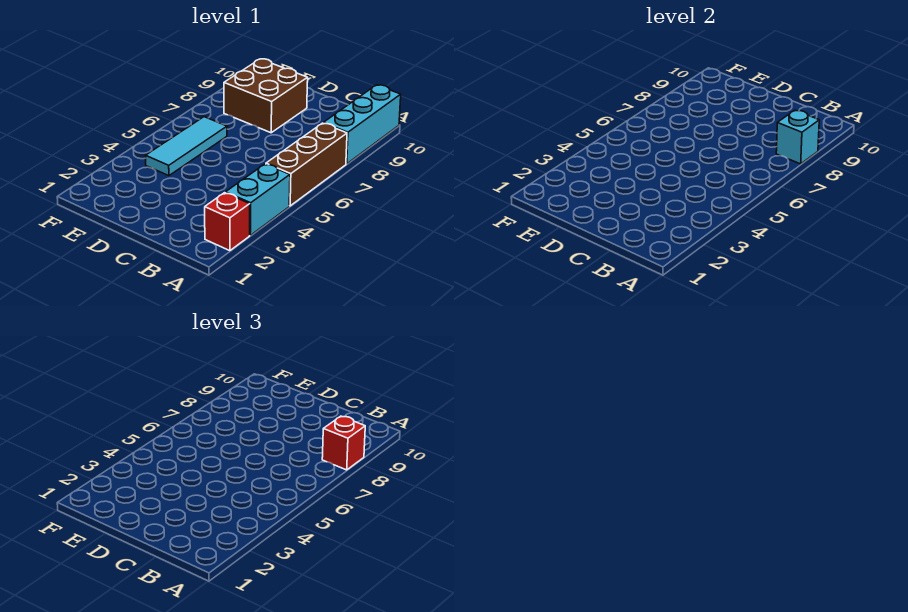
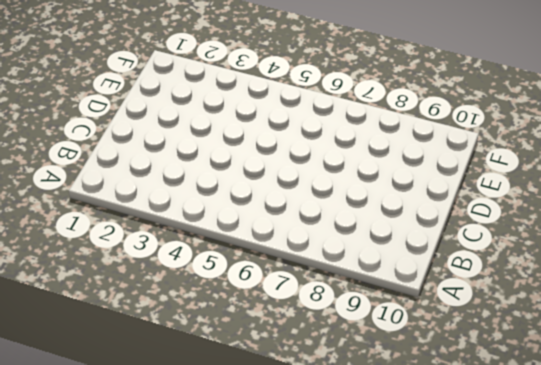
none -> red 1x1 brick [205,193,250,251]
none -> cyan 1x2 brick [226,164,290,235]

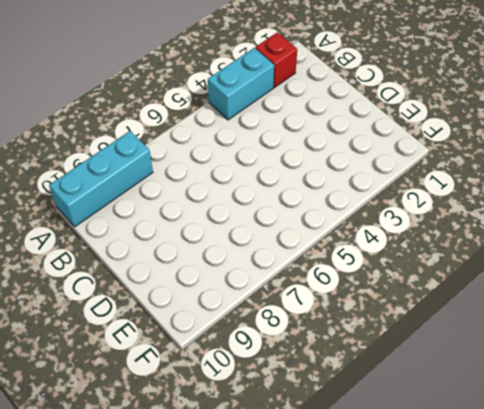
none -> brown 1x3 brick [266,123,347,206]
none -> brown 2x2 brick [224,59,308,133]

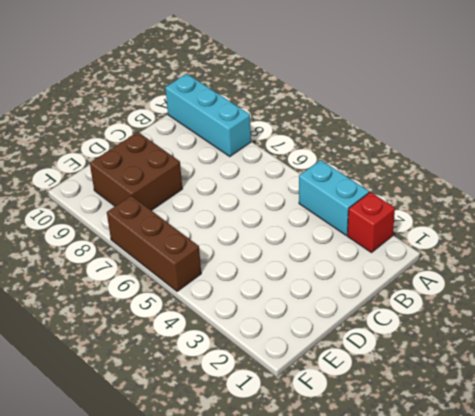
brown 1x3 brick [107,196,201,291] -> brown 1x3 brick moved to [266,123,347,206]
none -> cyan 1x3 tile [146,117,227,176]
none -> cyan 1x1 brick [776,110,819,164]

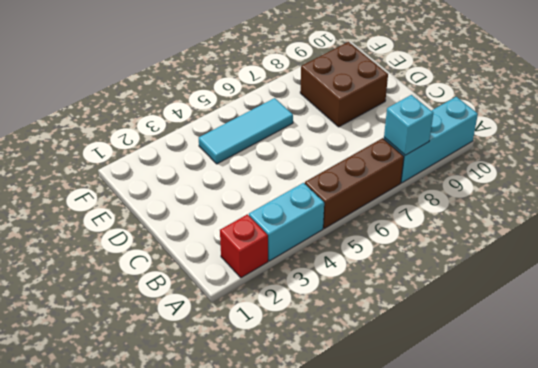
none -> red 1x1 brick [322,416,365,470]

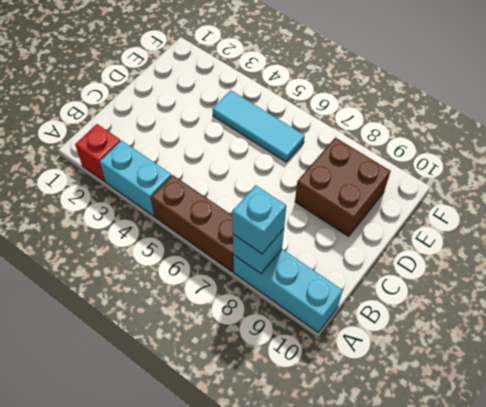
cyan 1x1 brick [232,185,286,254] -> red 1x1 brick [322,416,365,470]

